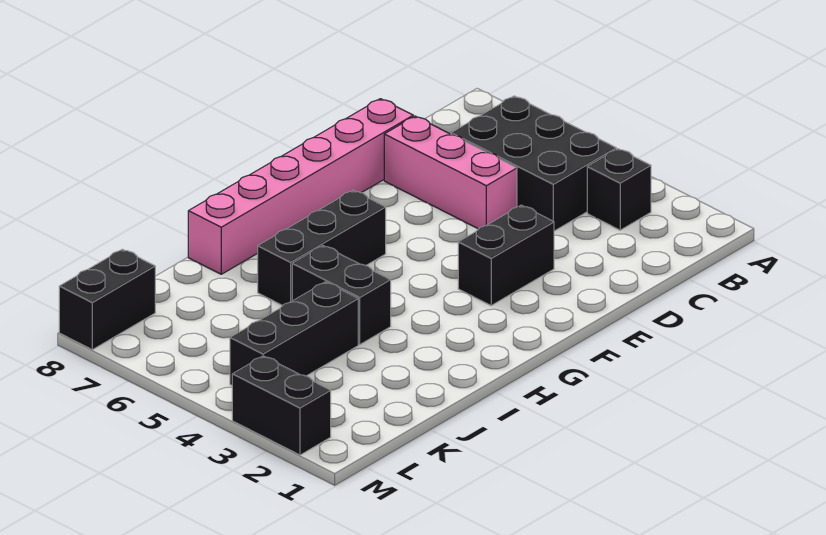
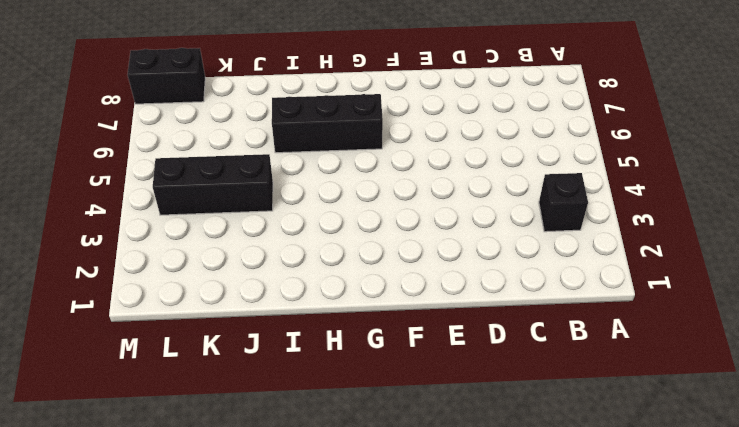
none -> black 2x3 brick [451,96,616,231]
none -> pink 1x3 brick [384,116,517,229]

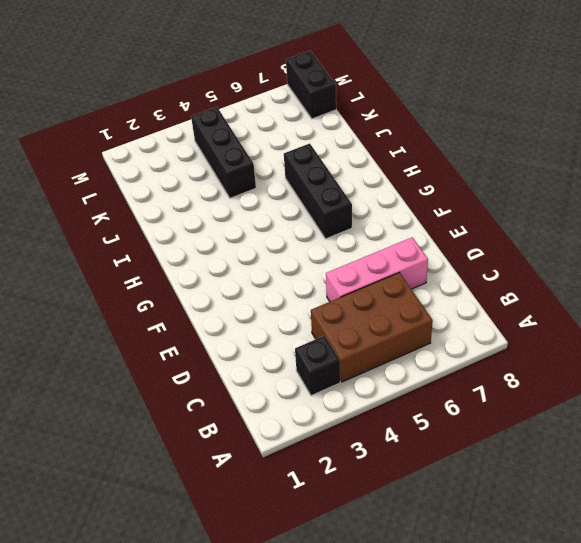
brown 2x3 brick [311,273,433,382] -> black 2x3 brick [451,96,616,231]
none -> pink 1x6 brick [188,99,413,274]
none -> black 1x2 brick [458,205,554,305]

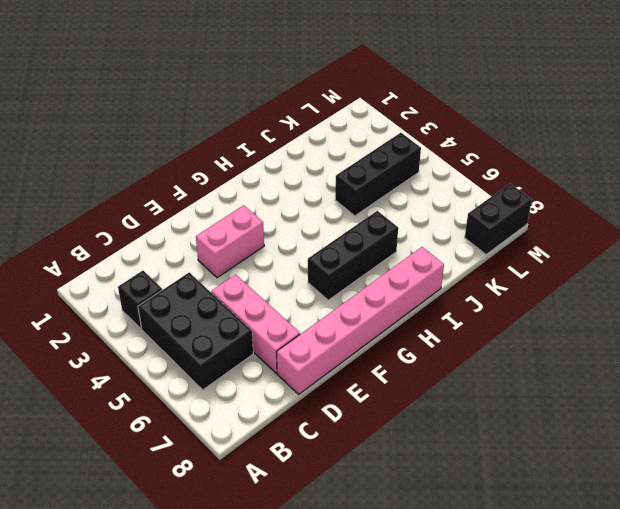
pink 1x2 brick [196,205,264,278] -> black 1x2 brick [458,205,554,305]
none -> black 1x2 brick [292,246,391,344]
none -> black 1x2 brick [232,356,331,455]

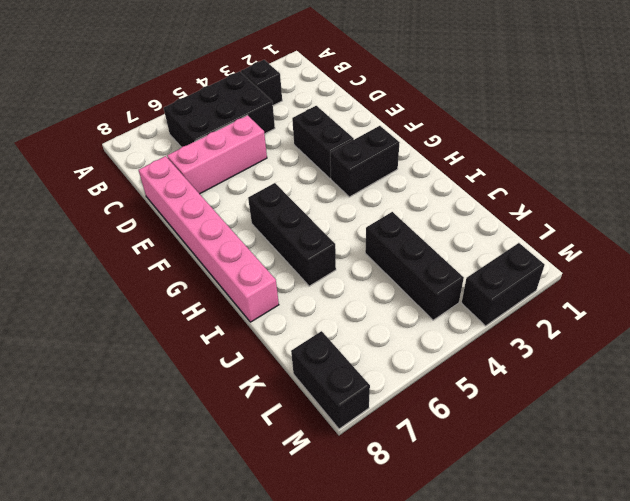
black 1x2 brick [330,126,400,197] -> black 1x2 brick moved to [292,246,391,344]

